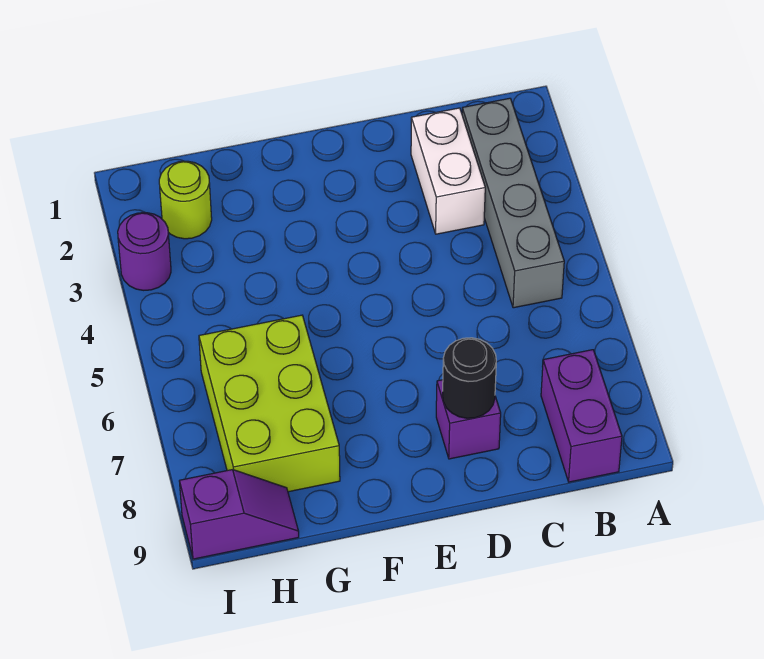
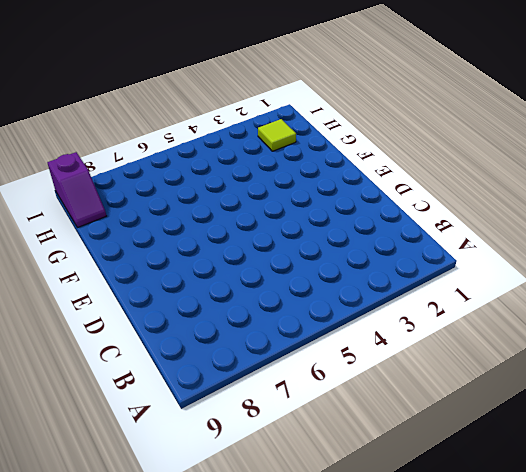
lime 1x1 tile [258,119,296,151] -> lime 1x1 round brick [159,161,212,239]
none -> grey 1x4 brick [462,98,564,308]
none -> purple 1x2 brick [541,350,622,482]

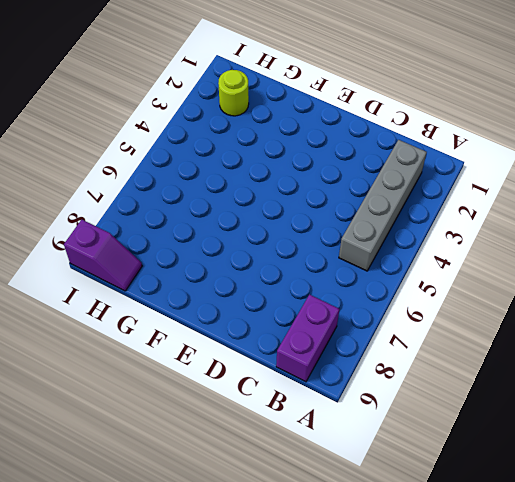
none -> white 1x2 brick [411,108,485,234]
none -> purple 1x1 brick [436,380,501,459]

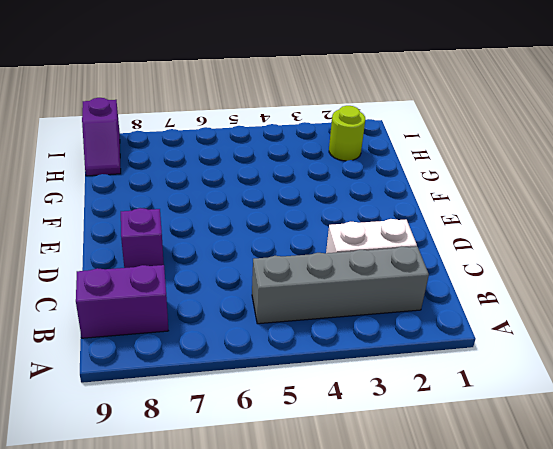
none -> lime 2x3 brick [199,315,340,492]
none -> purple 1x1 round brick [118,213,171,290]

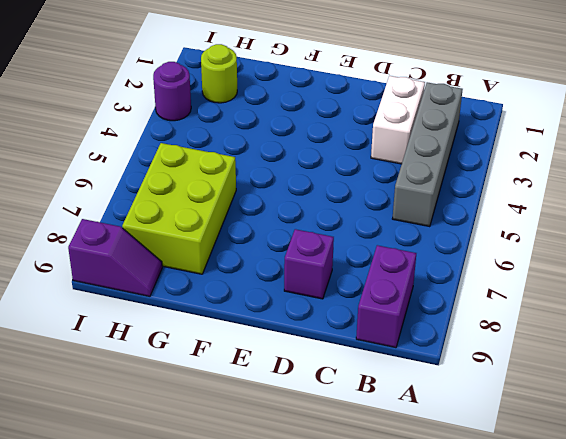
none -> black 1x1 round brick [443,338,496,418]

